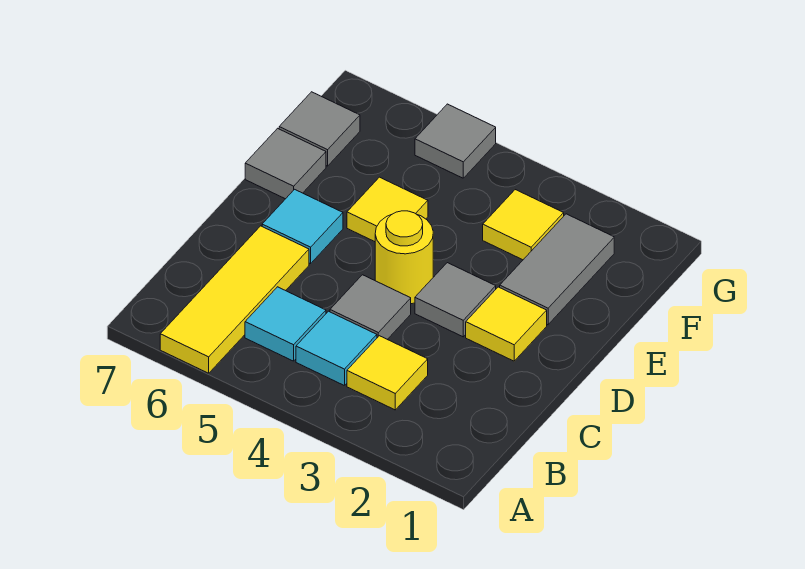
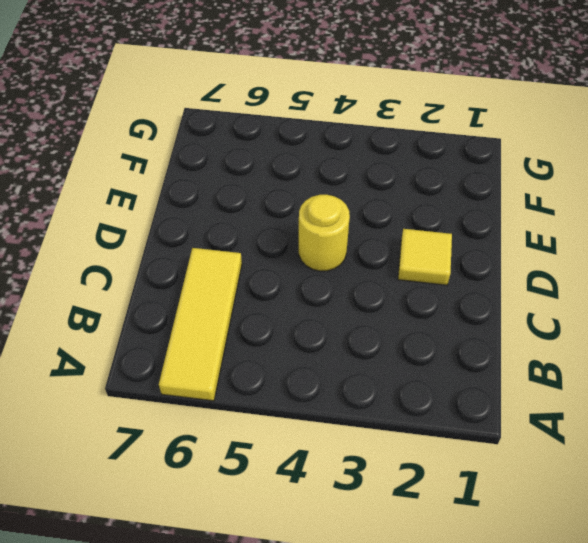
none -> yellow 1x1 tile [347,336,428,410]
none -> cyan 1x1 tile [296,311,377,386]
none -> cyan 1x1 tile [245,287,326,361]

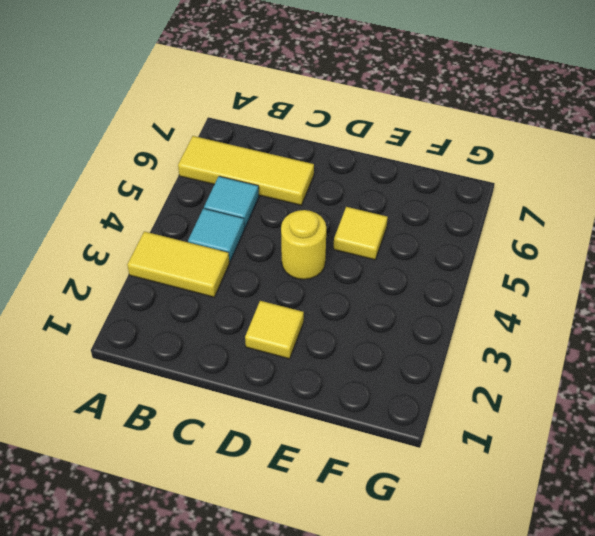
yellow 1x2 tile [127,231,229,297] -> yellow 1x1 tile [347,336,428,410]
none -> grey 1x1 tile [330,275,411,339]
none -> grey 1x1 tile [415,263,496,337]
none -> cyan 1x1 tile [262,189,343,264]

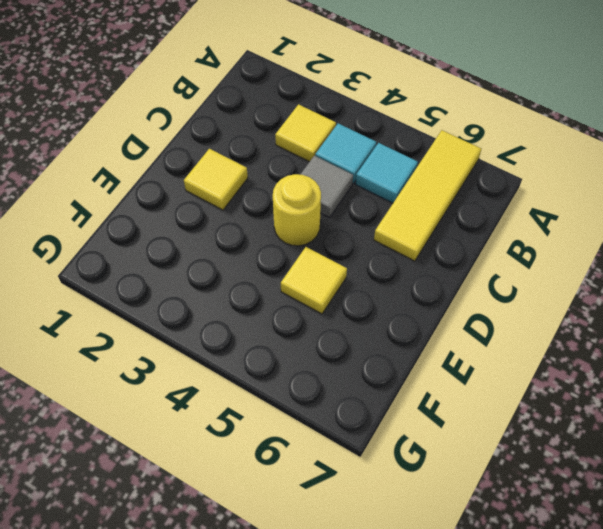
none -> grey 1x1 tile [415,263,496,337]
none -> cyan 1x1 tile [262,189,343,264]
none -> grey 1x2 tile [500,214,614,325]

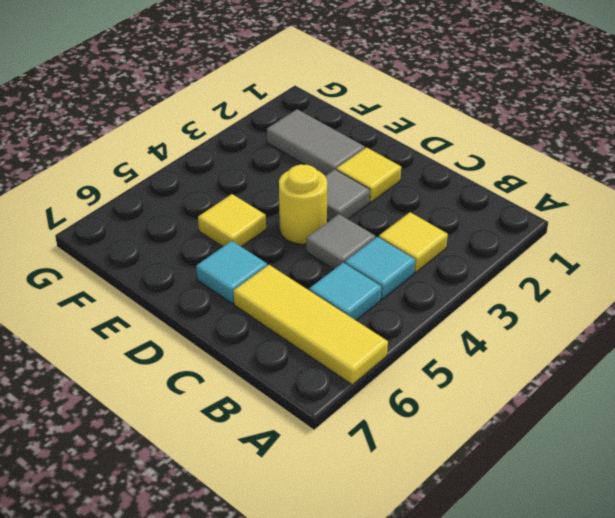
none -> grey 1x1 tile [245,128,326,199]
none -> yellow 1x1 tile [483,190,564,260]
none -> grey 1x1 tile [279,92,360,166]

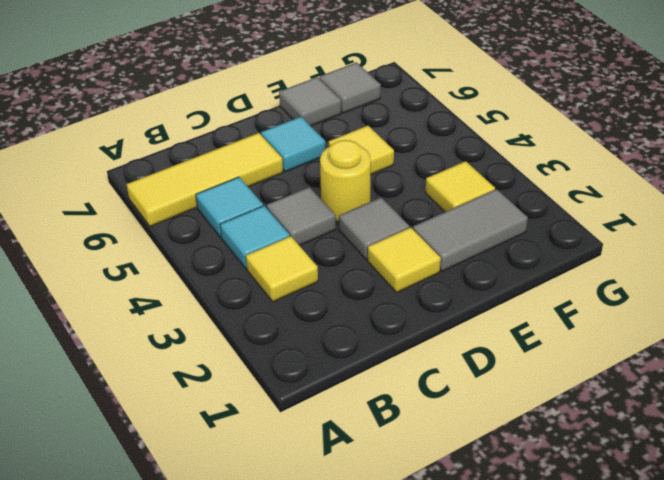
none -> grey 1x1 tile [415,104,496,178]

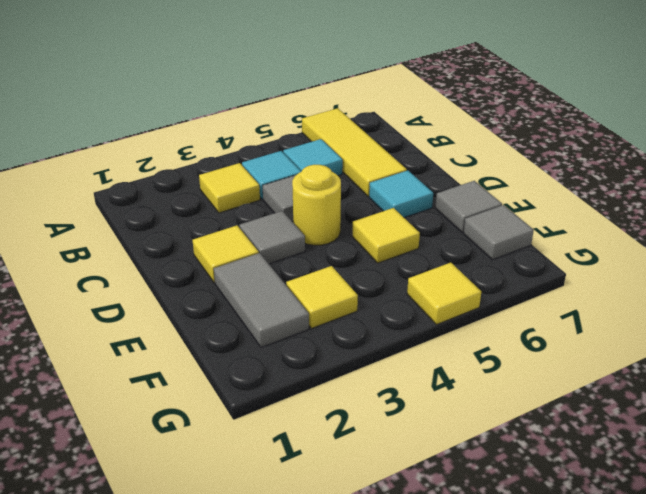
yellow 1x1 tile [407,263,481,325] -> grey 1x1 tile [415,104,496,178]

